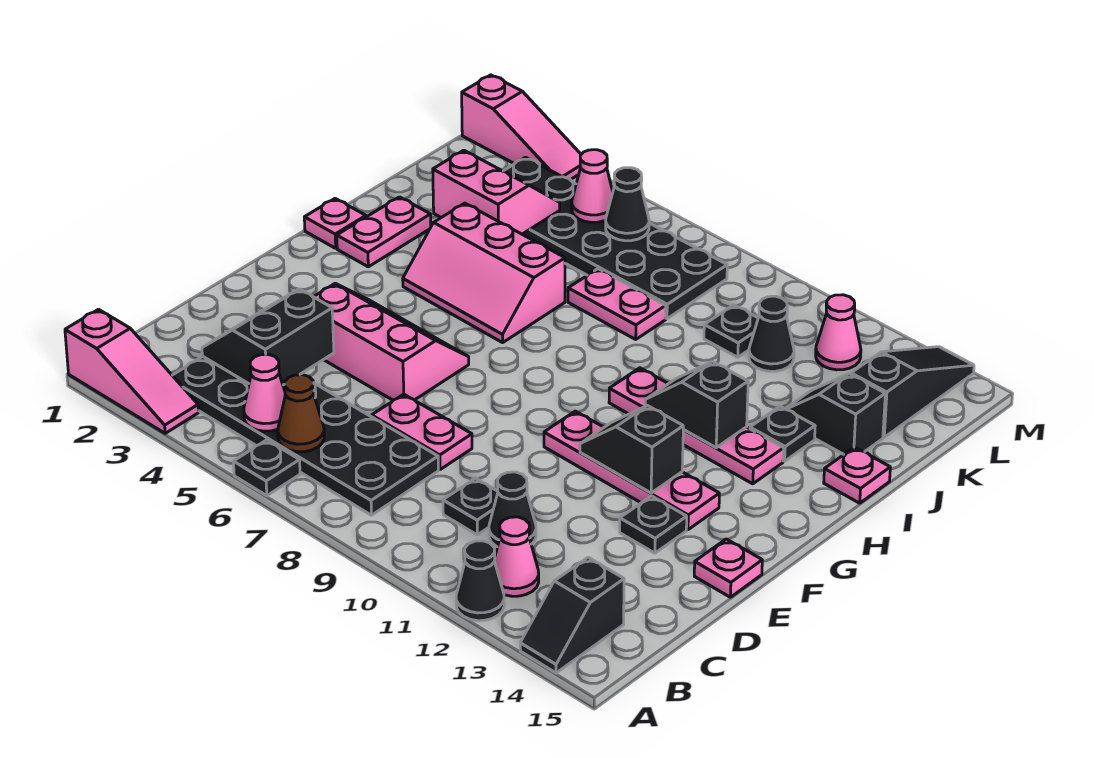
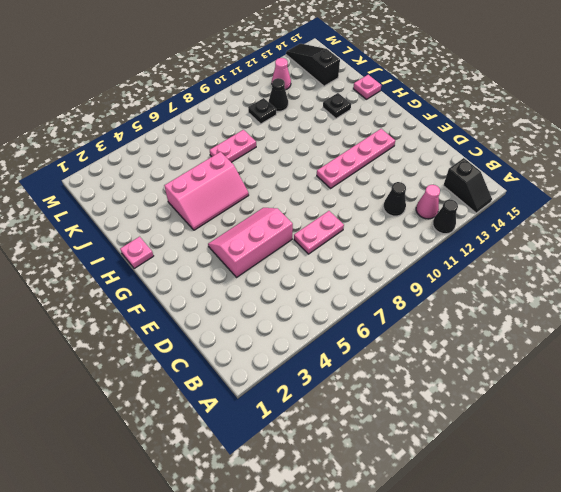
none -> pink 1x3 slope [65,309,199,433]
none -> black 1x1 plate [233,440,300,496]
none -> black 2x6 plate [172,356,438,515]
none -> black 1x1 plate [443,478,498,535]

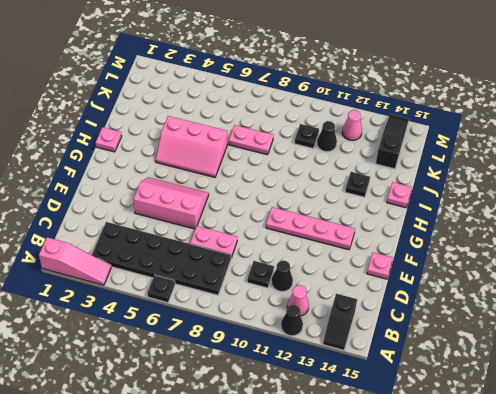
none -> black 1x1 plate [620,496,687,553]
none -> pink 1x2 plate [337,197,431,267]
none -> pink 1x4 plate [609,368,784,484]
none -> black 1x2 slope [786,374,885,454]

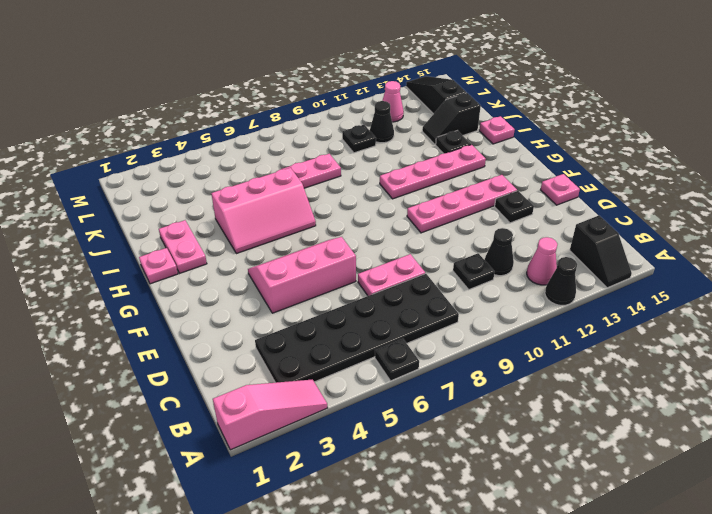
none -> black 2x6 plate [503,157,727,319]
none -> pink 1x3 slope [462,75,581,180]
none -> pink 1x1 cone [244,355,285,431]
none -> brown 1x1 cone [278,375,324,452]

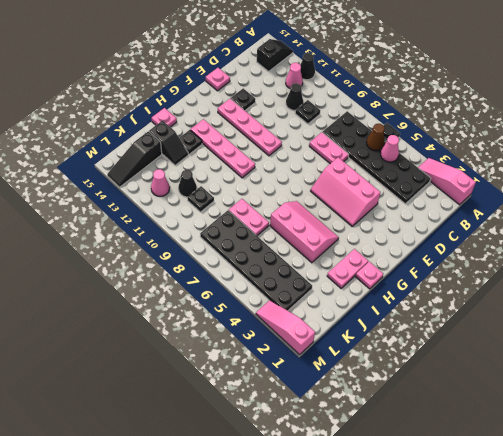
none -> black 2x2 slope [202,289,334,385]
none -> black 1x2 slope [580,405,683,493]
none -> black 1x2 slope [645,361,748,448]
none -> pink 2x2 slope [433,150,560,234]

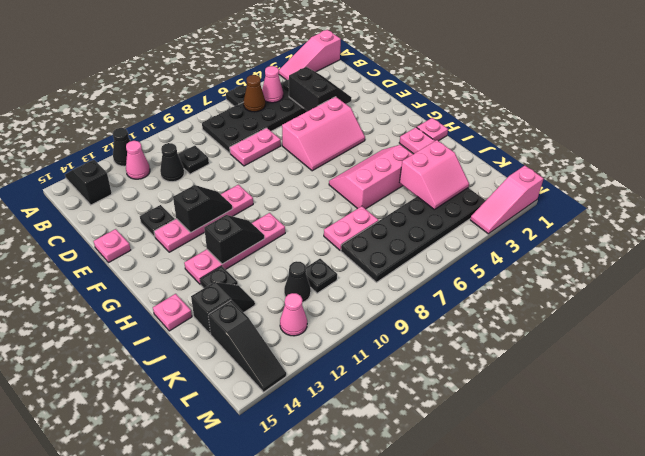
none -> pink 1x1 cone [572,150,613,222]
none -> black 1x1 cone [606,168,649,241]

